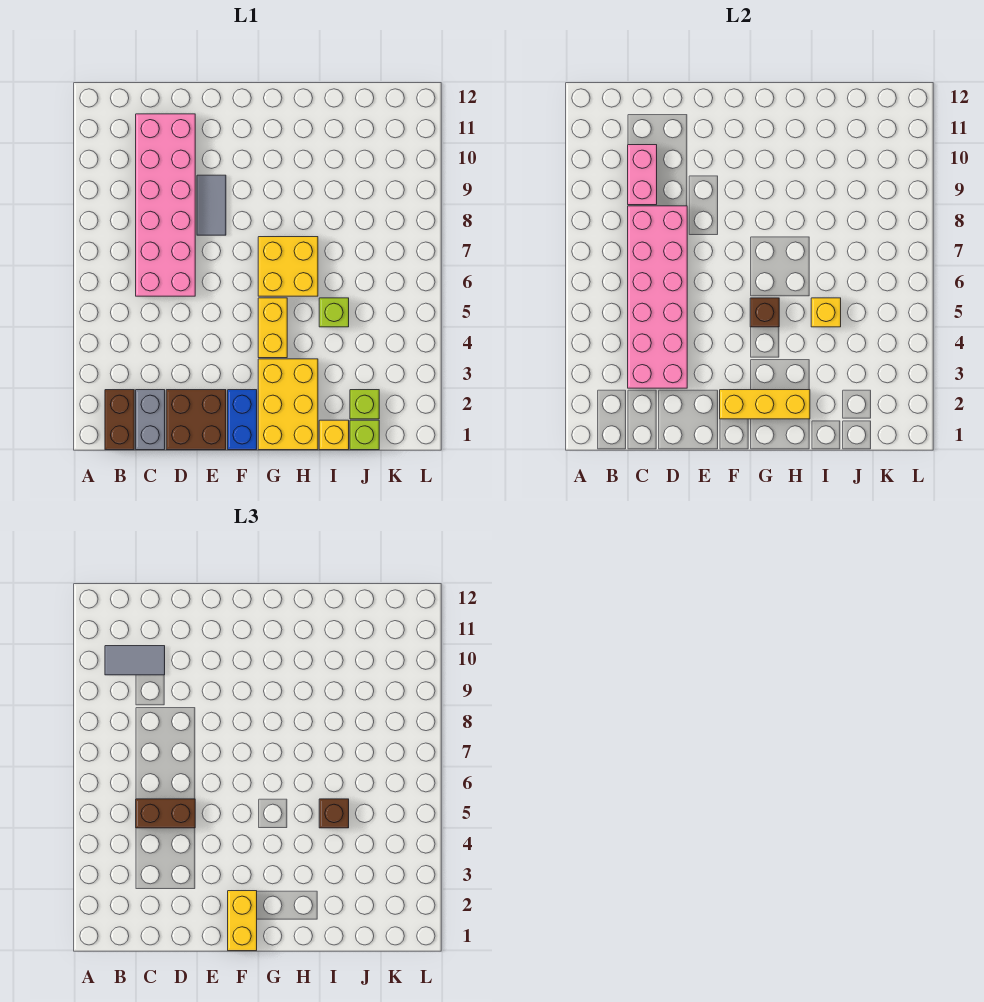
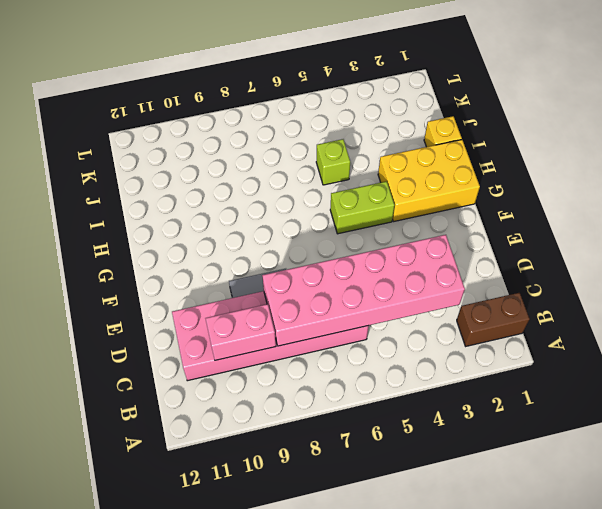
lime 1x2 brick [330,181,395,234] -> yellow 1x2 brick [258,298,287,358]
none -> grey 1x2 brick [136,390,165,450]
none -> brown 2x2 brick [166,390,226,450]
none -> blue 1x2 brick [228,390,257,450]

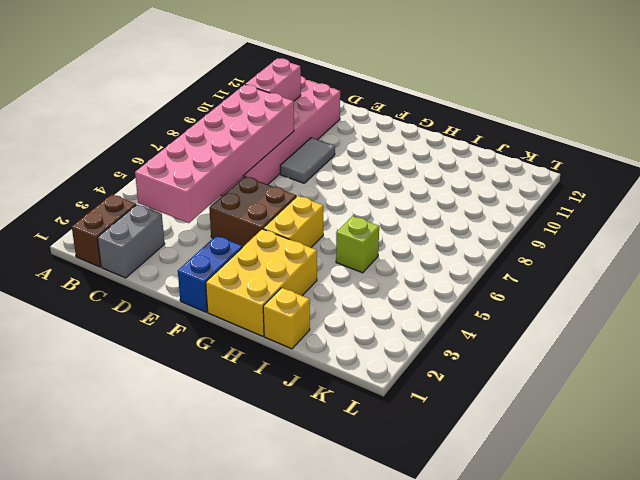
brown 2x2 brick [209,176,296,247] -> brown 2x2 brick moved to [166,390,226,450]
none -> yellow 2x2 brick [258,237,318,296]
none -> lime 1x1 brick [350,420,379,450]
none -> lime 1x1 brick [350,390,379,419]

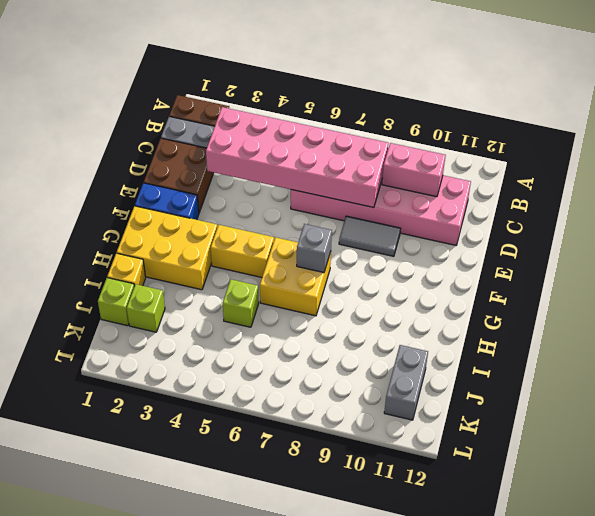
grey 1x1 brick [297,224,332,273] -> none
grey 1x2 brick [384,345,428,420] -> none
none -> yellow 1x3 brick [720,390,810,419]
none -> brown 1x1 brick [750,298,779,327]
none -> yellow 1x1 brick [811,298,841,327]

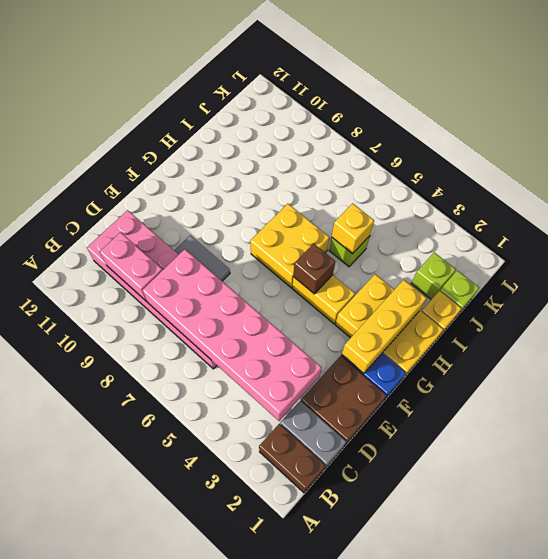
none -> grey 1x2 tile [105,646,165,675]
none -> brown 1x2 brick [136,799,195,828]
none -> yellow 1x2 brick [228,891,257,951]

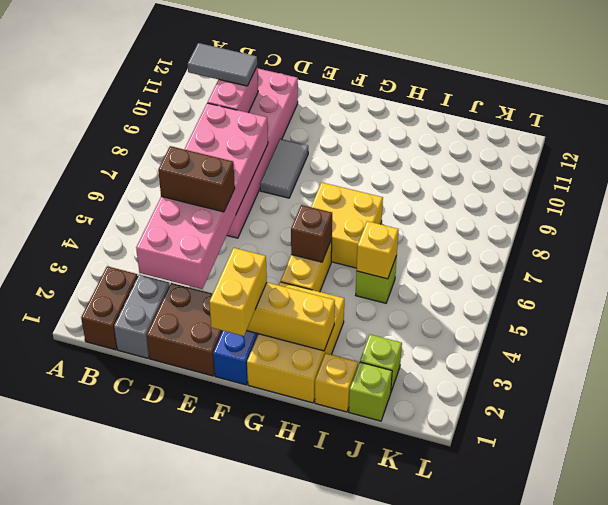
none -> brown 1x1 brick [319,799,349,828]

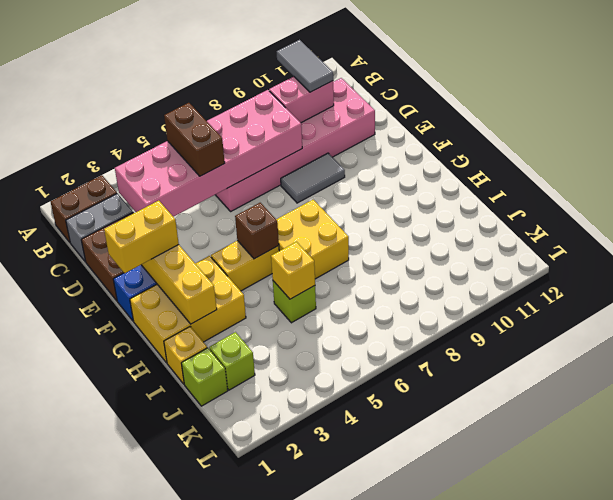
none -> brown 1x1 brick [319,799,349,828]

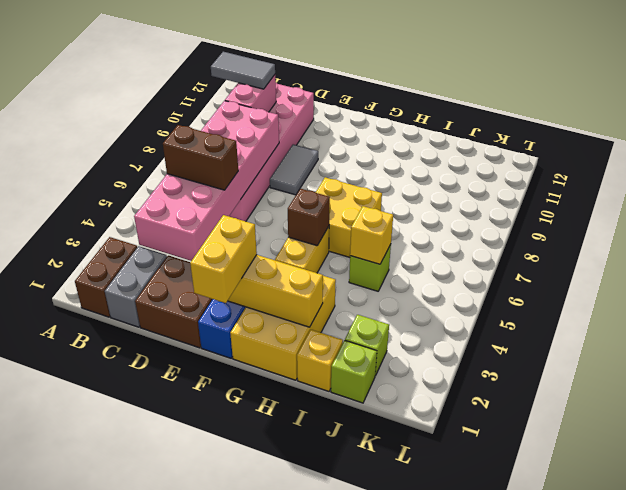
none -> brown 1x1 brick [319,799,349,828]

